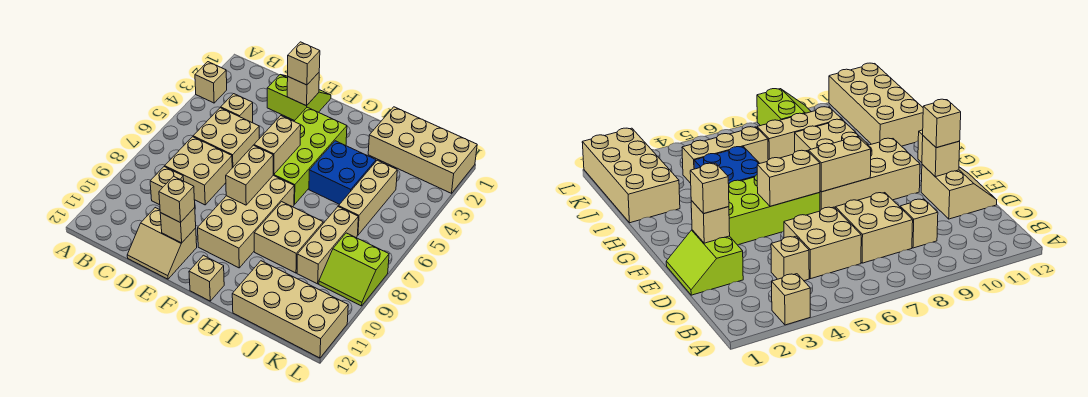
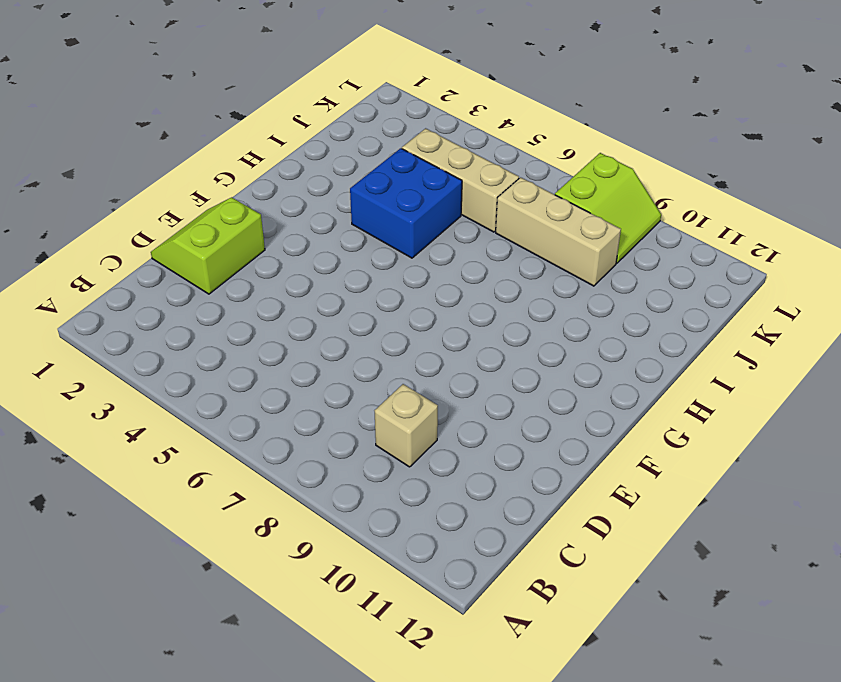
none -> tan 1x1 brick [195,62,227,103]
none -> tan 1x1 brick [221,94,253,123]
none -> tan 2x2 brick [193,108,259,168]

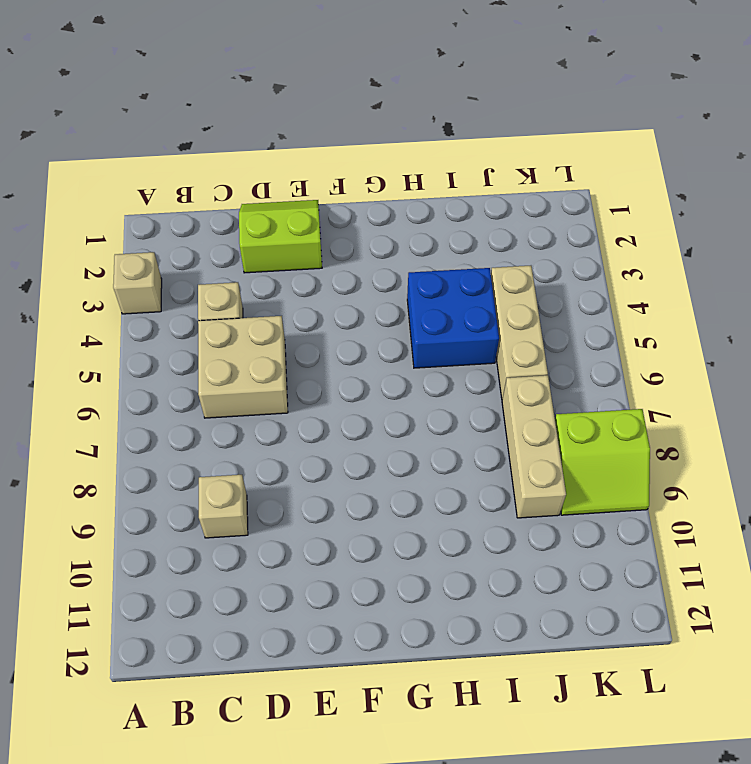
none -> tan 2x2 brick [165,137,232,205]
none -> tan 2x2 slope [127,208,197,279]
none -> lime 2x4 brick [273,107,347,204]

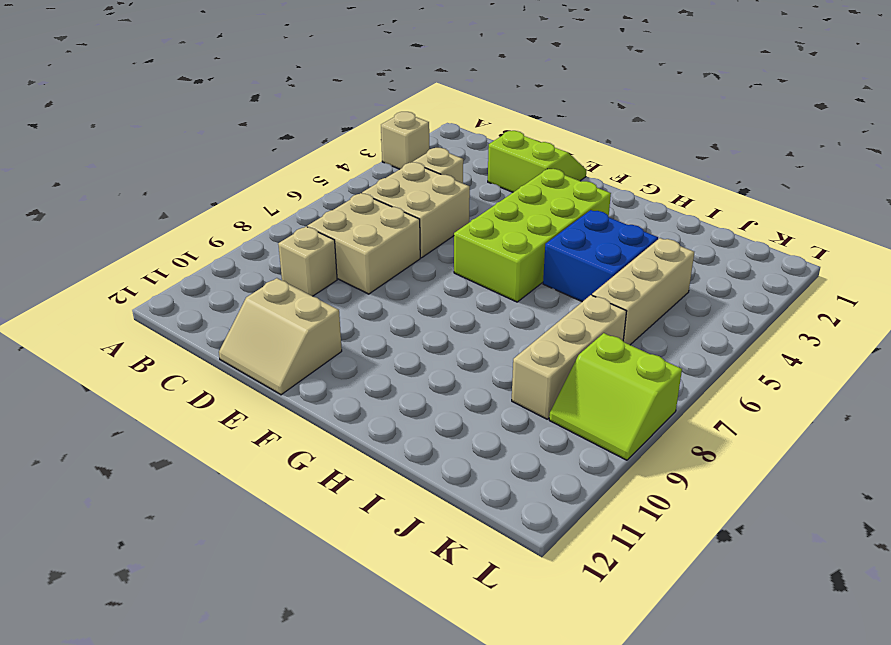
none -> tan 2x4 brick [198,175,294,268]
none -> tan 1x1 brick [189,255,224,301]
none -> tan 2x2 brick [254,202,323,273]

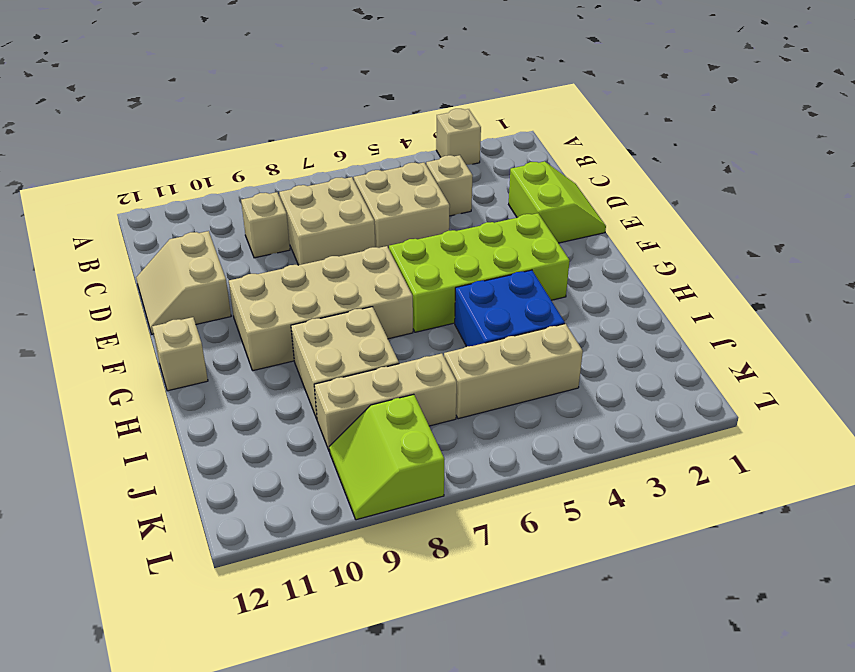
none -> tan 2x4 brick [368,107,477,193]
none -> tan 2x4 brick [232,261,348,358]
none -> tan 1x1 brick [287,73,319,106]

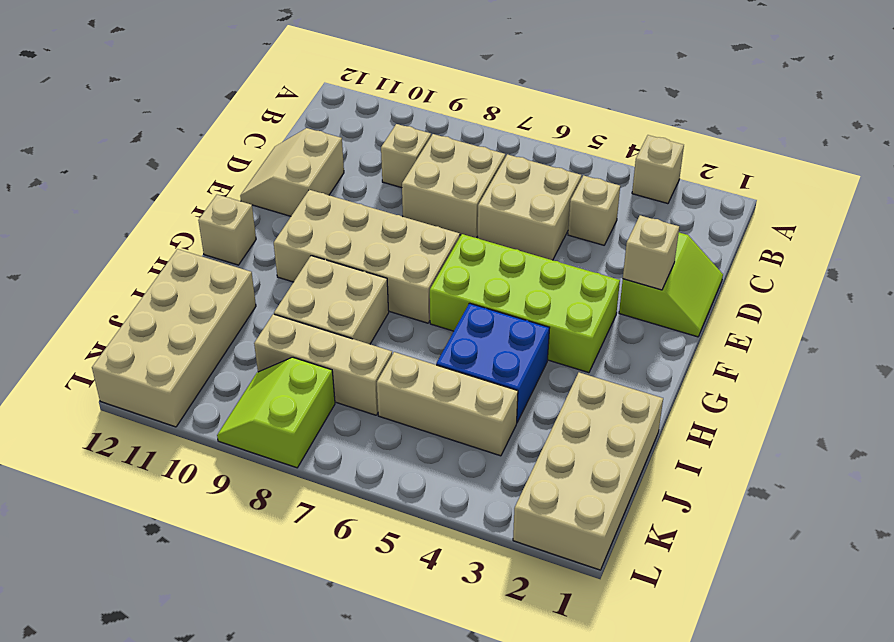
none -> tan 1x1 brick [160,208,196,243]
none -> tan 1x2 brick [254,116,301,174]
none -> tan 1x2 brick [226,145,273,205]

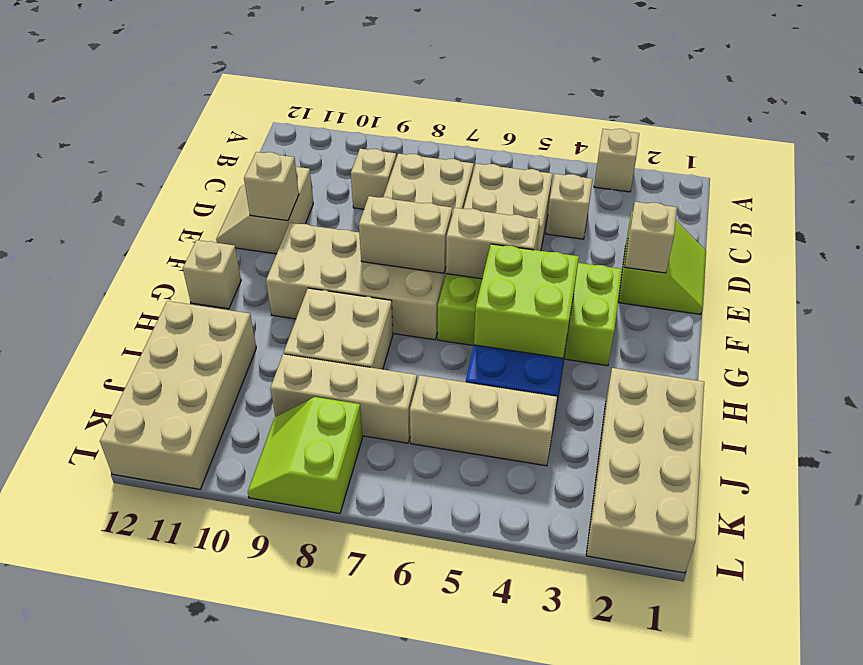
lime 2x2 brick [474,244,579,358] -> none
none -> tan 1x1 brick [288,42,320,85]
none -> tan 1x1 brick [159,176,195,223]

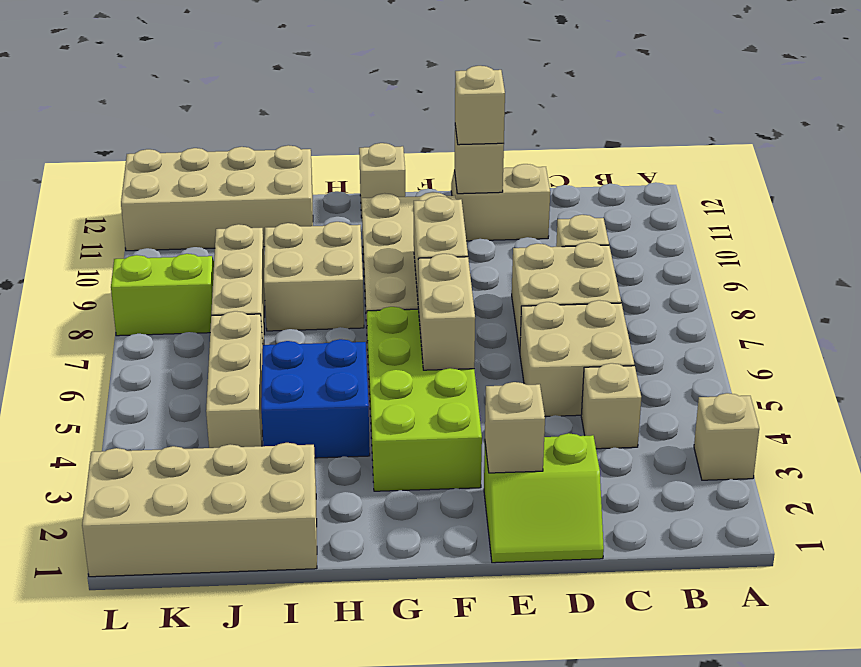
none -> tan 1x1 brick [288,42,320,85]

